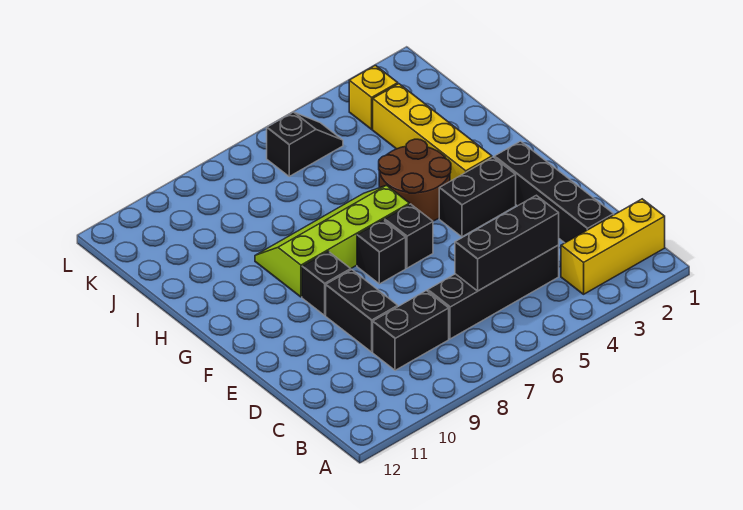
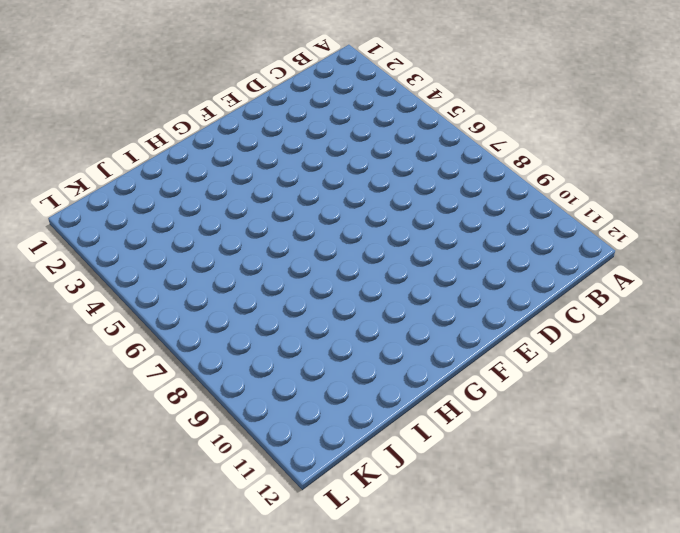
none -> yellow 1x3 brick [561,199,665,294]
none -> black 1x4 brick [494,141,614,243]
none -> black 1x4 brick [428,245,559,339]

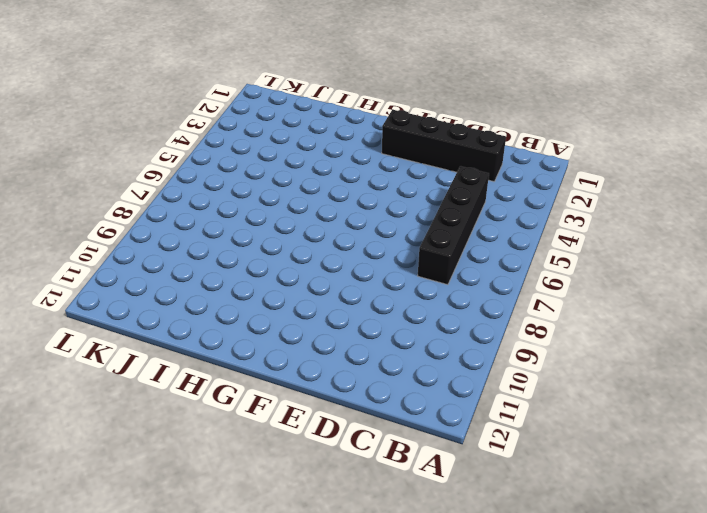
none -> yellow 1x3 brick [561,199,665,294]
none -> black 1x2 brick [373,291,449,370]
none -> black 1x2 brick [326,270,398,352]

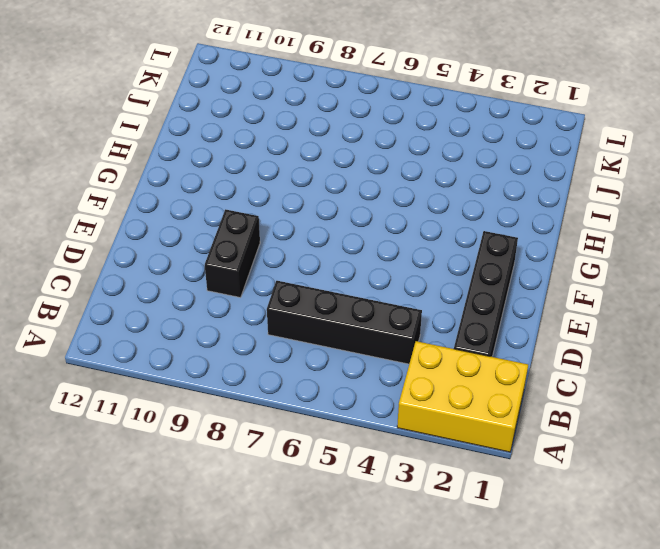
yellow 2x3 brick [397,341,528,452] -> yellow 1x3 brick [561,199,665,294]
none -> black 1x2 brick [373,291,449,370]
none -> black 1x2 brick [439,157,516,237]
none -> black 1x1 brick [385,204,433,268]

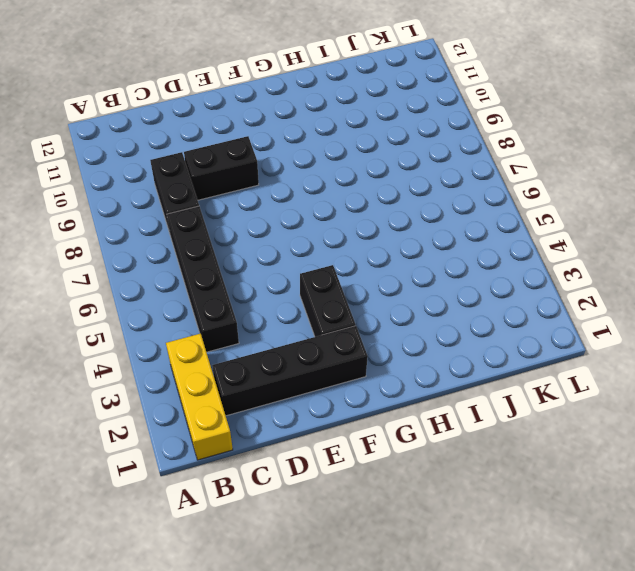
none -> black 1x1 brick [385,204,433,268]
none -> black 1x1 brick [357,220,406,284]
none -> black 1x1 brick [302,251,351,315]

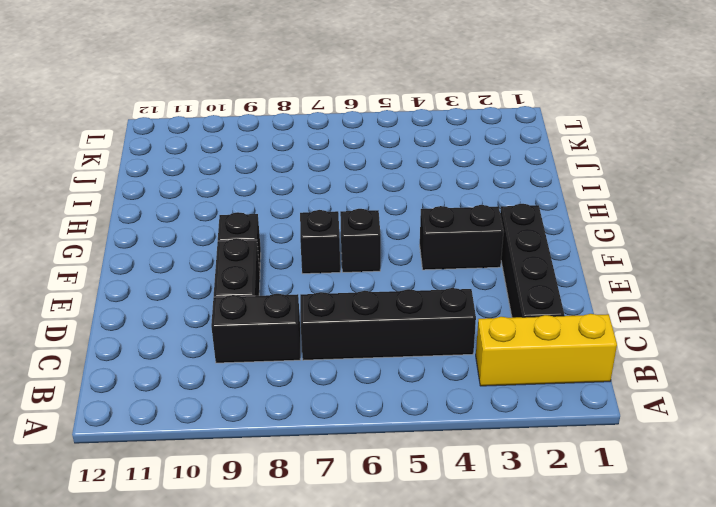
none -> yellow 1x4 brick [373,84,492,181]
none -> brown 2x2 round brick [379,139,451,221]
none -> lime 2x4 slope [255,185,410,297]

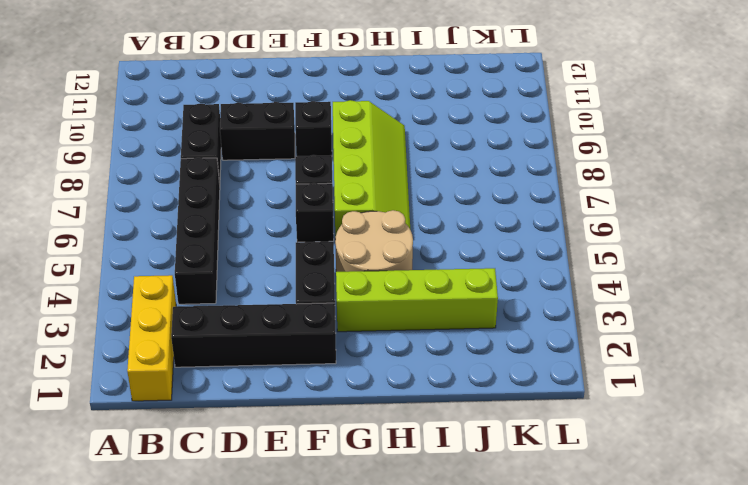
lime 1x4 brick [336,268,498,332] -> yellow 1x4 brick [373,84,492,181]
tan 2x2 round brick [335,210,413,272] -> brown 2x2 round brick [379,139,451,221]
none -> yellow 1x1 brick [349,65,398,129]
none -> black 1x2 slope [267,112,343,176]
none -> black 1x3 brick [455,195,559,291]

